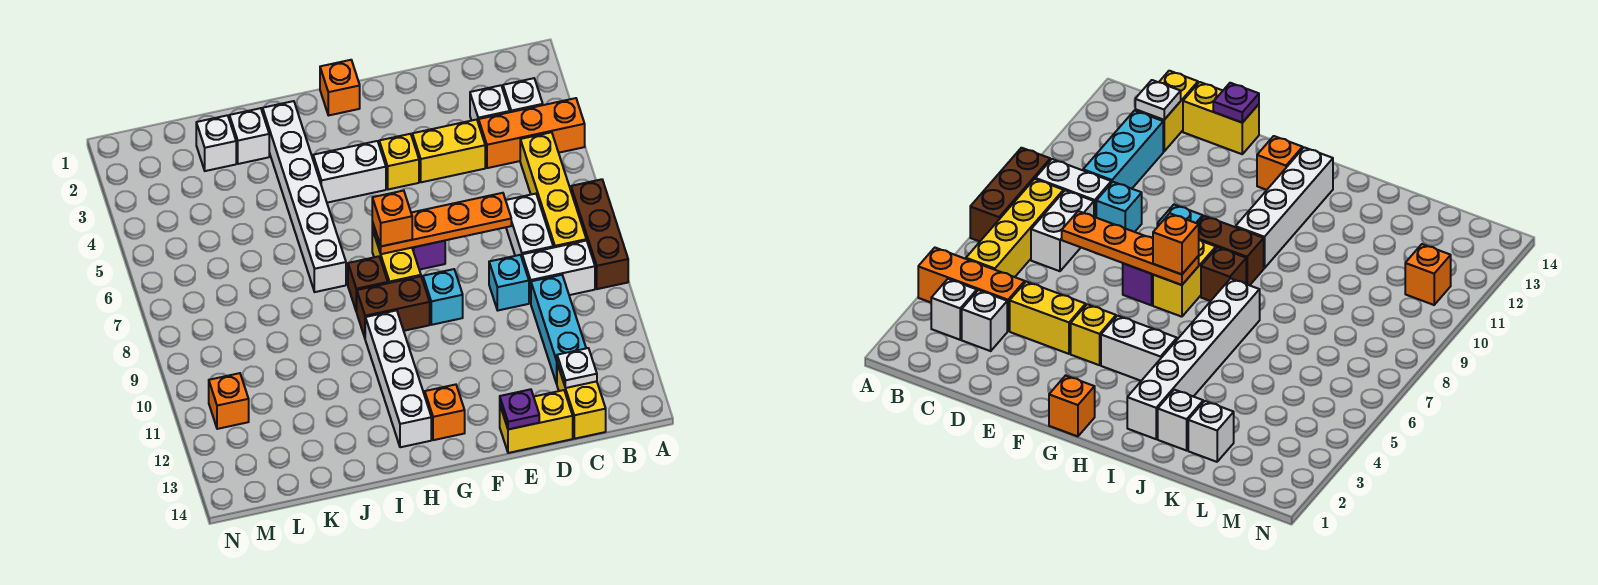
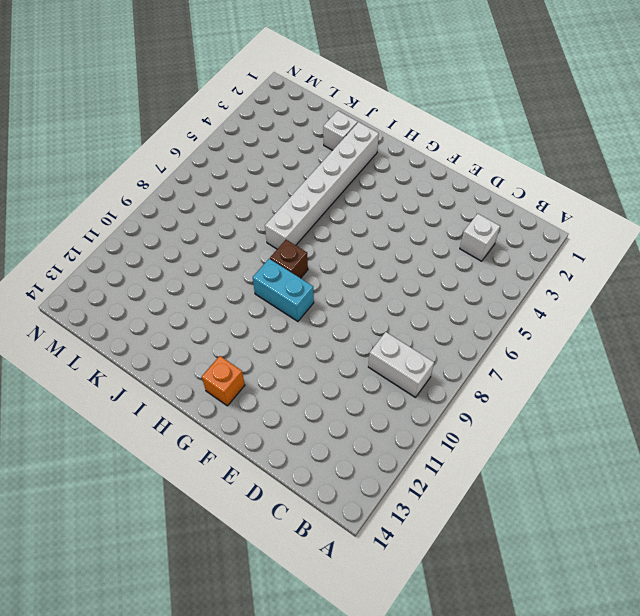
cyan 1x2 brick [253,259,314,321] -> brown 1x2 brick [357,276,430,338]
none -> orange 1x3 brick [479,98,585,168]
none -> brown 1x3 brick [571,179,628,289]
none -> white 1x1 brick [503,78,543,112]
none -> yellow 1x4 brick [520,132,586,248]

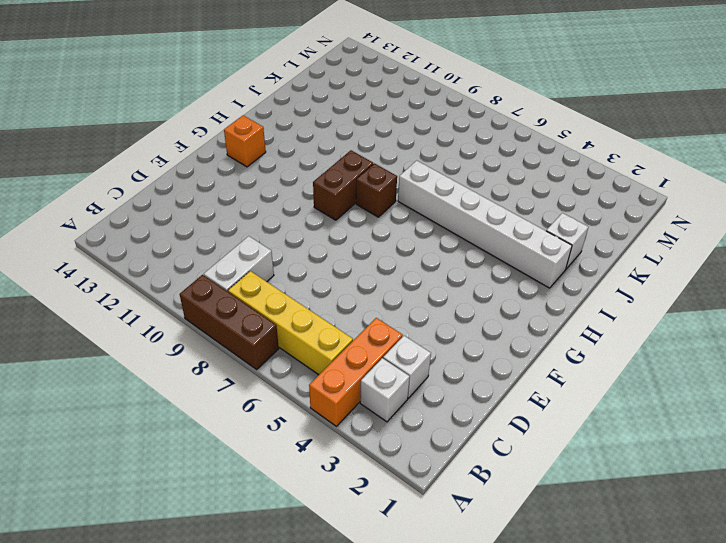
none -> white 1x2 brick [506,194,553,257]
none -> cyan 1x3 brick [531,275,586,384]
none -> yellow 1x2 brick [557,364,606,439]
none -> yellow 1x2 brick [412,120,485,182]

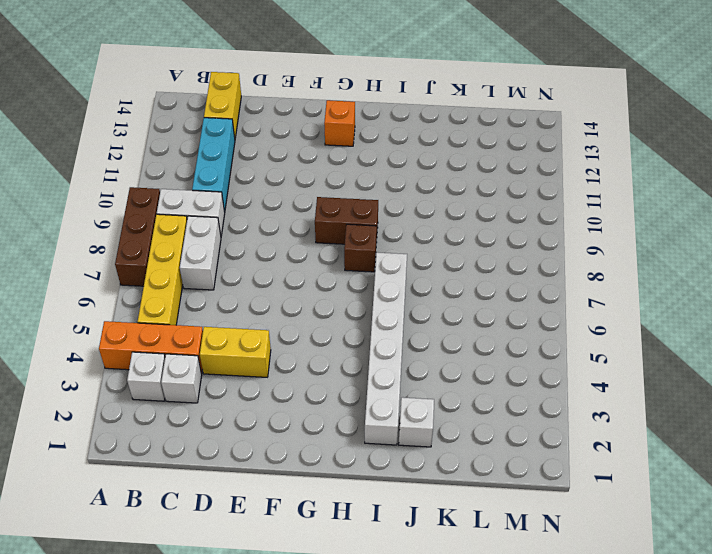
none -> cyan 1x1 brick [489,255,529,310]
none -> yellow 1x2 brick [500,390,573,453]
none -> yellow 1x1 brick [379,134,419,189]
none -> purple 1x1 brick [412,241,445,270]

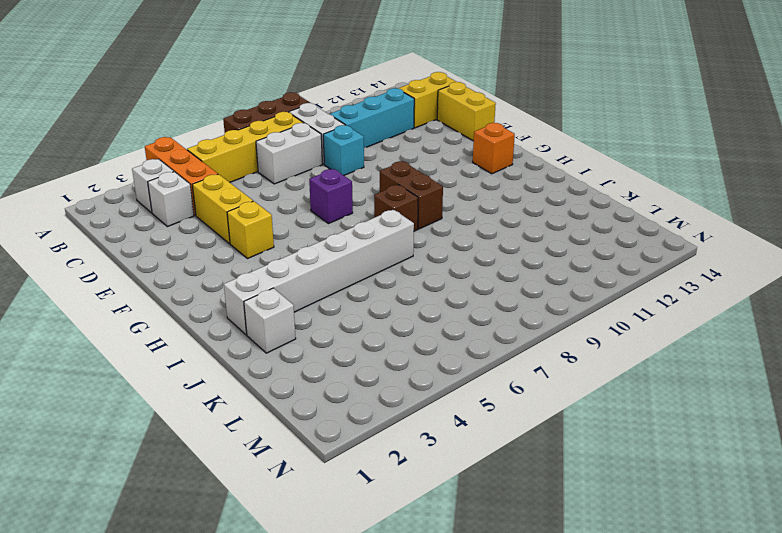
none -> cyan 1x1 brick [423,269,463,325]
none -> orange 1x1 brick [320,60,360,116]
none -> white 1x2 brick [313,141,386,203]
none -> yellow 1x2 brick [372,230,421,283]

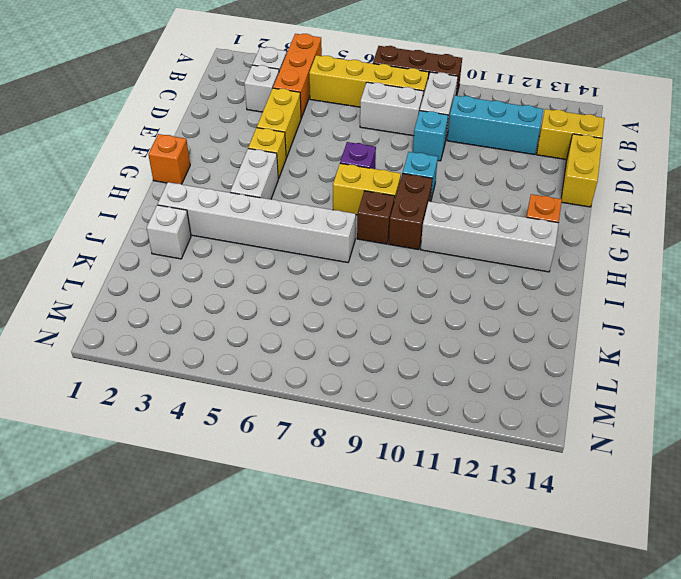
none -> white 1x1 brick [196,115,236,171]
none -> orange 1x1 brick [209,373,249,429]
none -> white 1x1 plate [557,348,597,388]
none -> orange 1x4 plate [372,193,511,254]

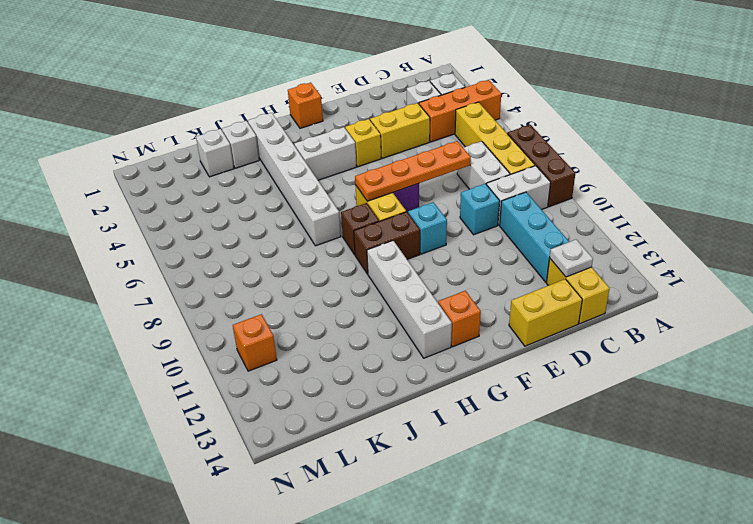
none -> purple 1x1 plate [500,389,539,429]
none -> orange 1x1 brick [372,191,412,246]

